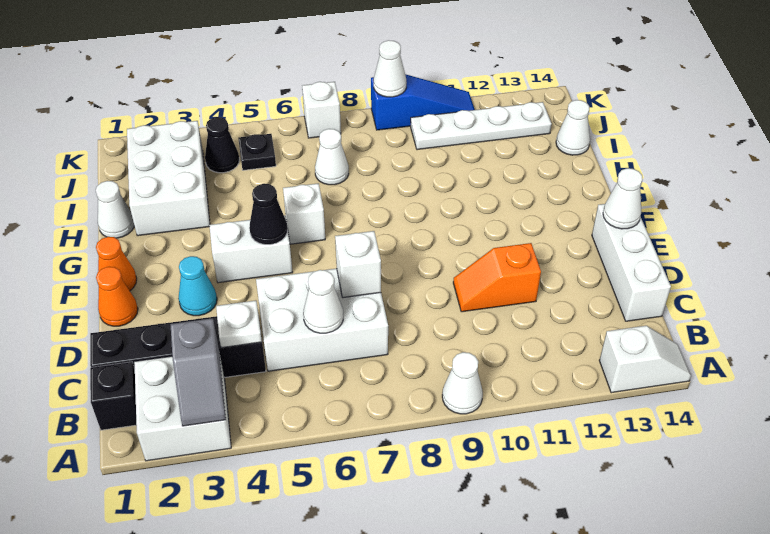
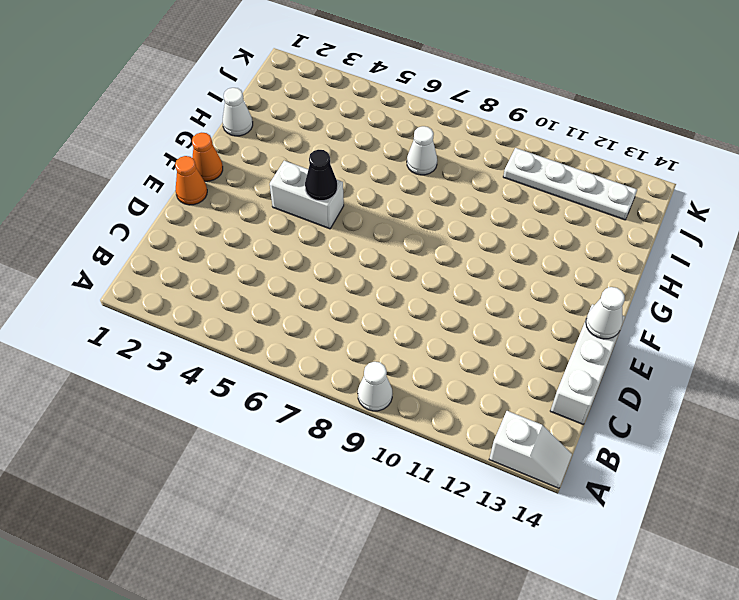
none -> white 2x2 brick [134,352,231,461]
none -> black 1x1 brick [90,362,136,430]
none -> black 1x4 brick [90,316,266,377]

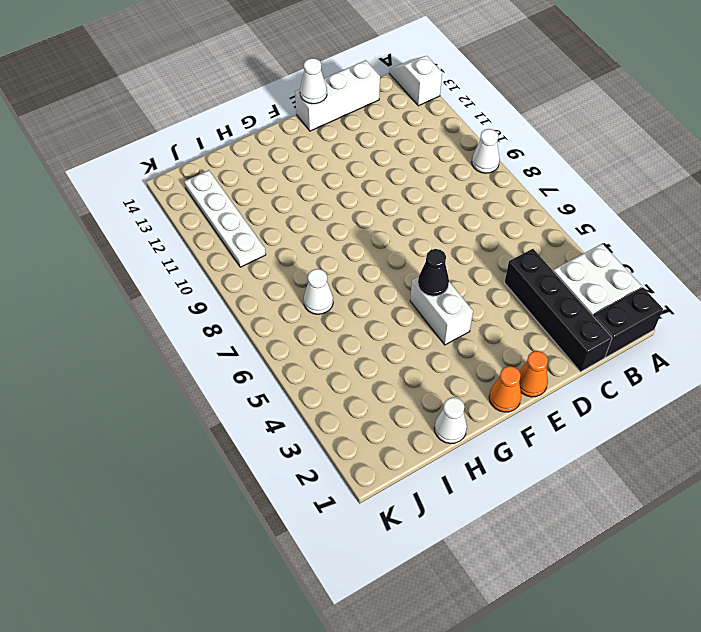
black 1x2 brick [593,287,663,357] -> black 1x1 brick [90,362,136,430]
none -> white 2x3 brick [256,268,388,371]
none -> orange 1x2 slope [453,243,541,312]
none -> cyan 1x1 cone [178,256,217,316]

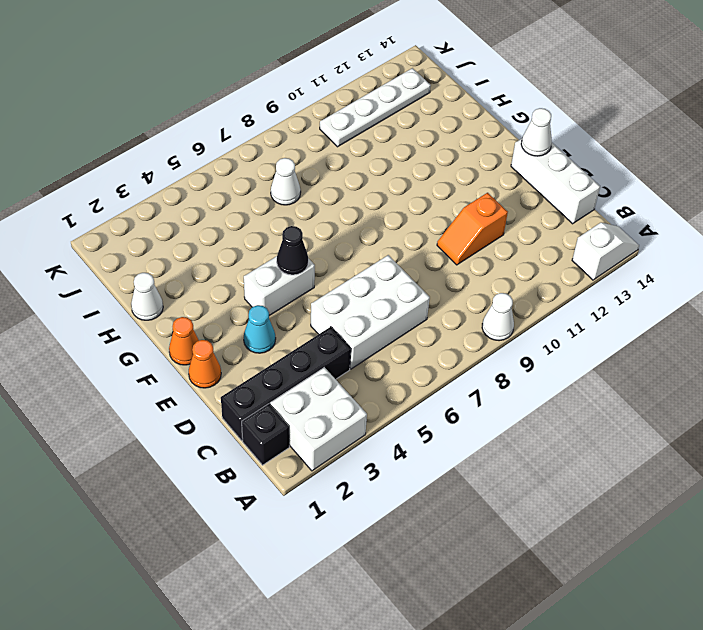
none -> white 1x1 brick [283,183,325,244]
none -> white 2x3 brick [127,121,210,236]
none -> white 1x1 cone [556,100,590,155]

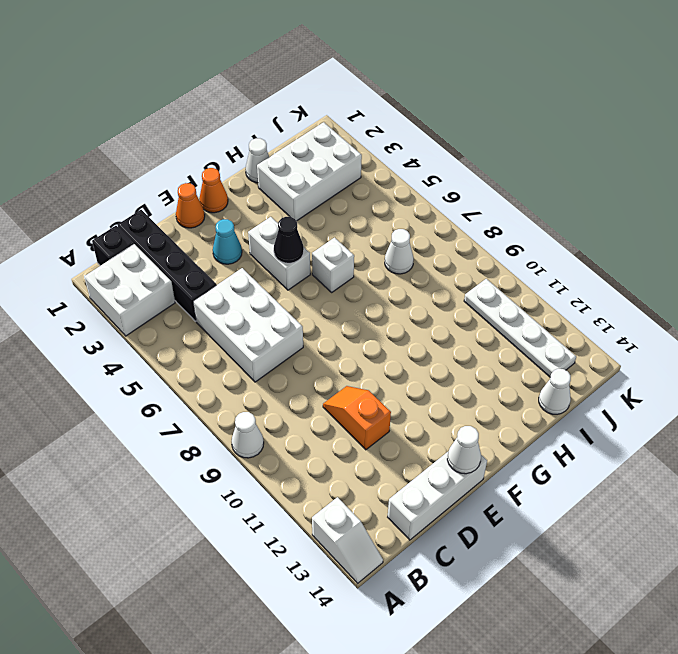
none -> black 1x1 cone [205,117,239,173]
none -> black 1x1 plate [238,134,276,170]
none -> white 1x1 brick [302,82,341,138]

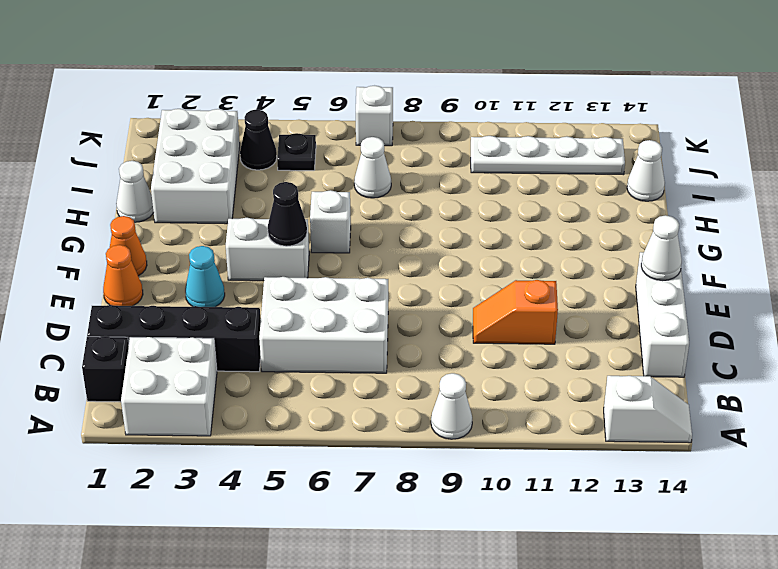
none -> blue 1x3 slope [371,74,475,130]
none -> grey 1x2 slope [170,318,226,426]
none -> white 1x1 plate [216,301,262,348]

